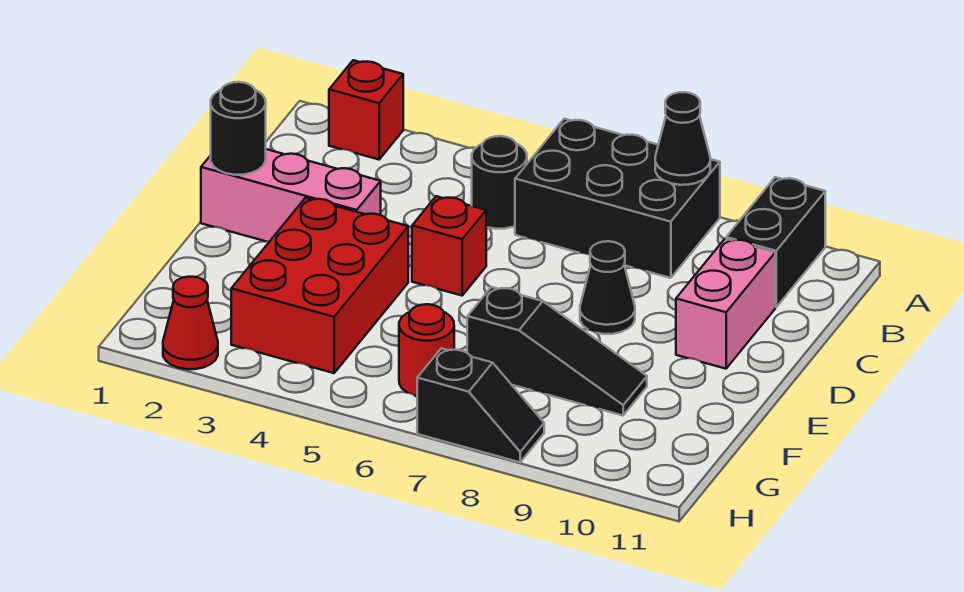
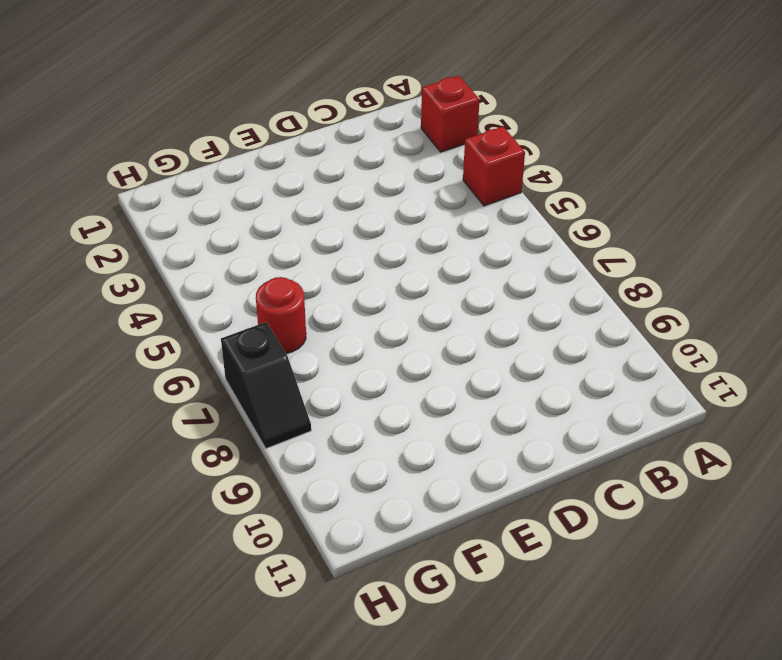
red 1x1 brick [463,127,525,206] -> red 1x1 brick moved to [412,196,486,296]
none -> black 2x3 brick [515,119,720,278]
none -> black 1x2 brick [726,177,825,307]
none -> black 1x1 round brick [472,136,527,229]

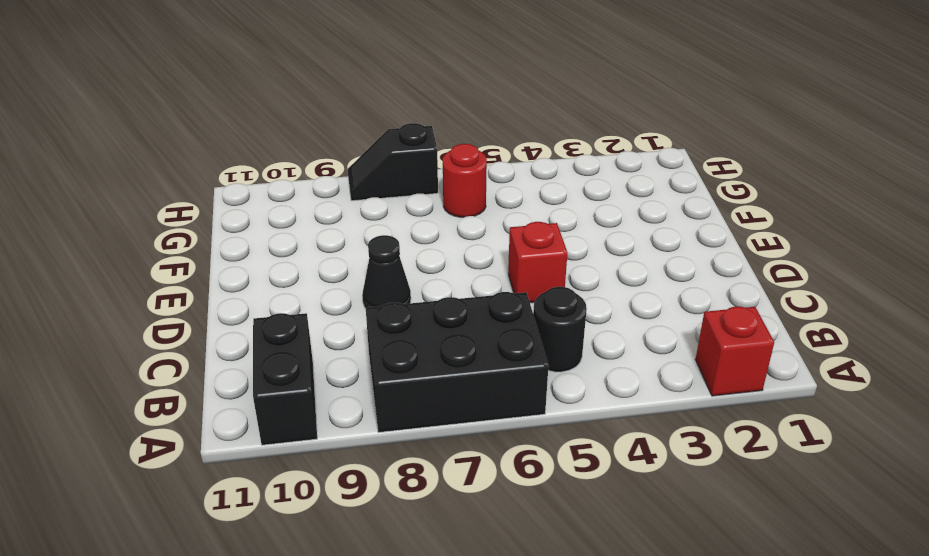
none -> pink 1x2 brick [676,239,775,369]
none -> pink 1x3 brick [201,149,381,242]
none -> red 2x3 brick [231,198,408,373]

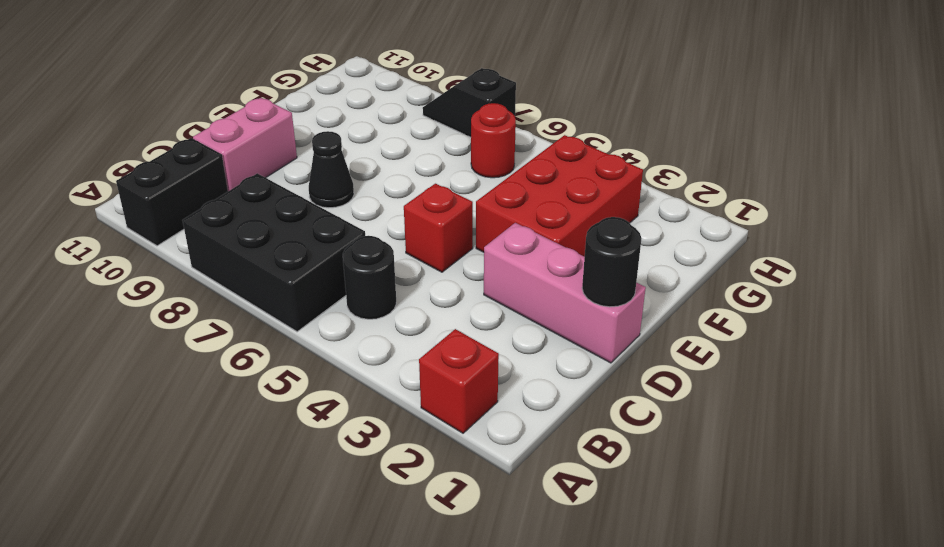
none -> black 1x3 slope [467,287,647,415]
none -> red 1x1 cone [163,277,218,369]
none -> black 1x1 cone [655,92,710,185]

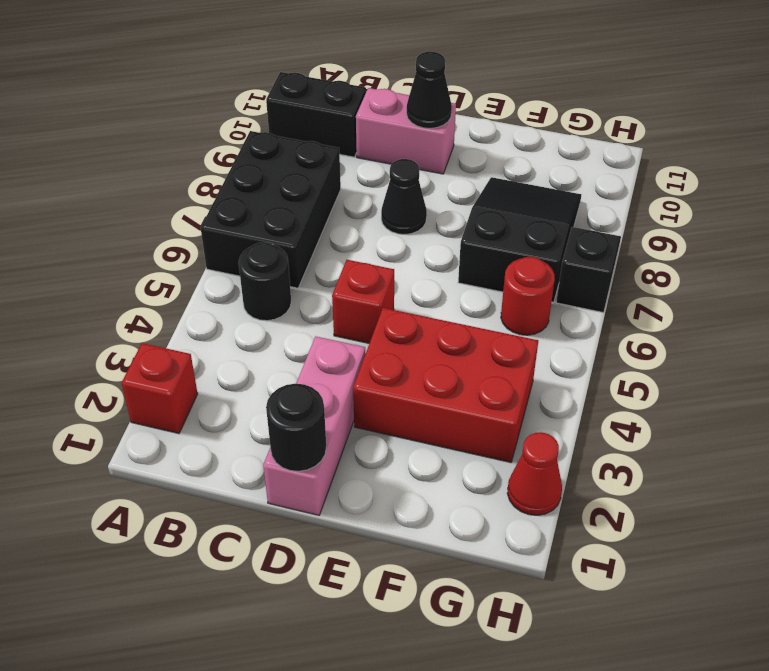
black 1x1 cone [407,52,452,128] -> black 1x1 cone moved to [655,92,710,185]
black 2x3 slope [458,177,581,302] -> black 1x3 slope [467,287,647,415]

